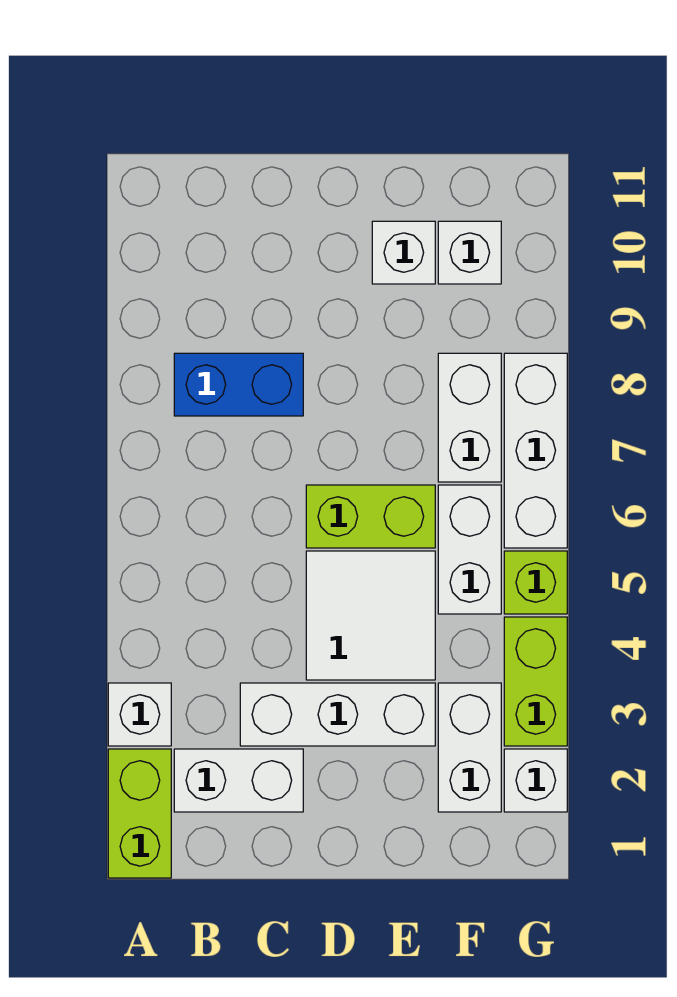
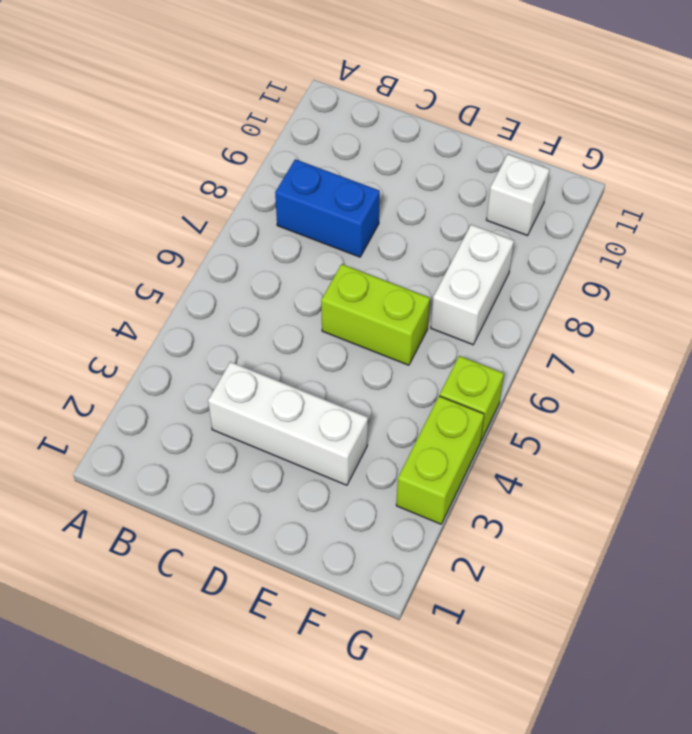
none -> lime 1x2 brick [108,749,171,878]
none -> white 1x1 brick [108,683,171,746]
none -> white 1x2 brick [174,749,303,812]

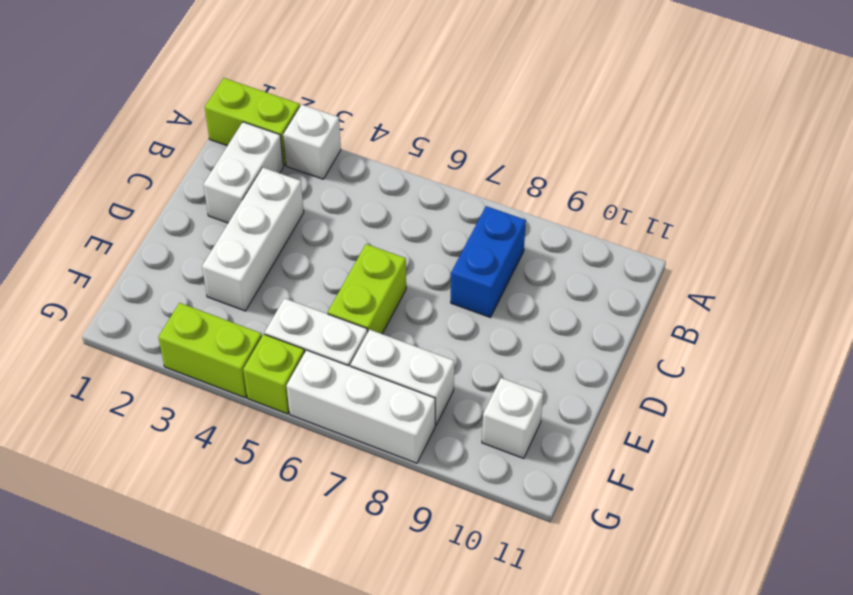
none -> white 2x2 tile [306,551,435,680]
none -> white 1x1 brick [372,221,435,284]
none -> white 1x2 brick [438,683,501,812]

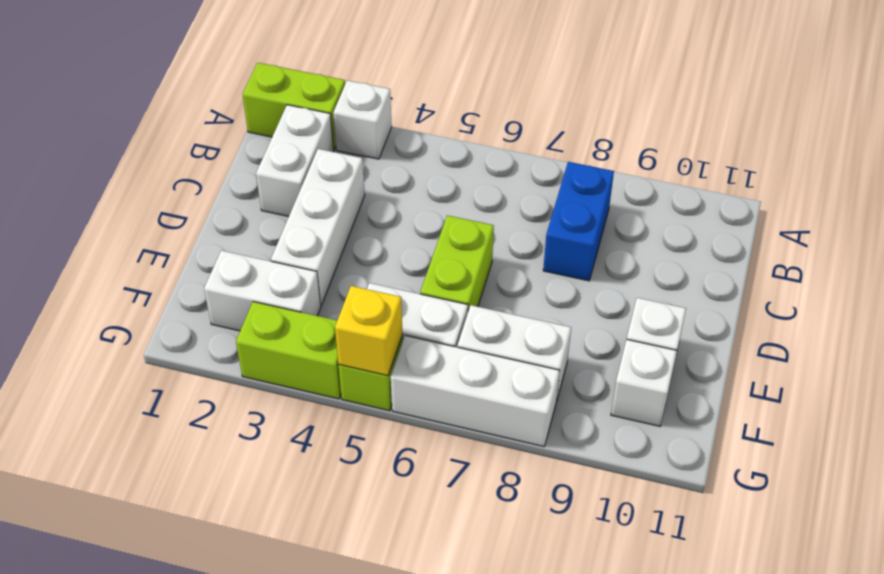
yellow 1x1 brick [335,286,403,376] -> none
none -> white 2x2 tile [306,551,435,680]
none -> white 1x1 brick [504,749,567,812]

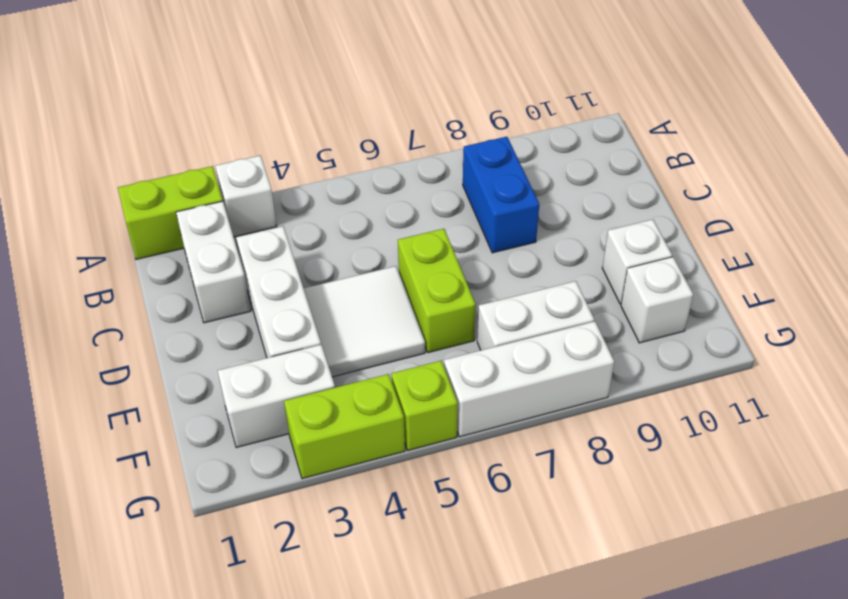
none -> white 1x2 brick [438,485,501,614]
none -> white 1x1 brick [504,749,567,812]

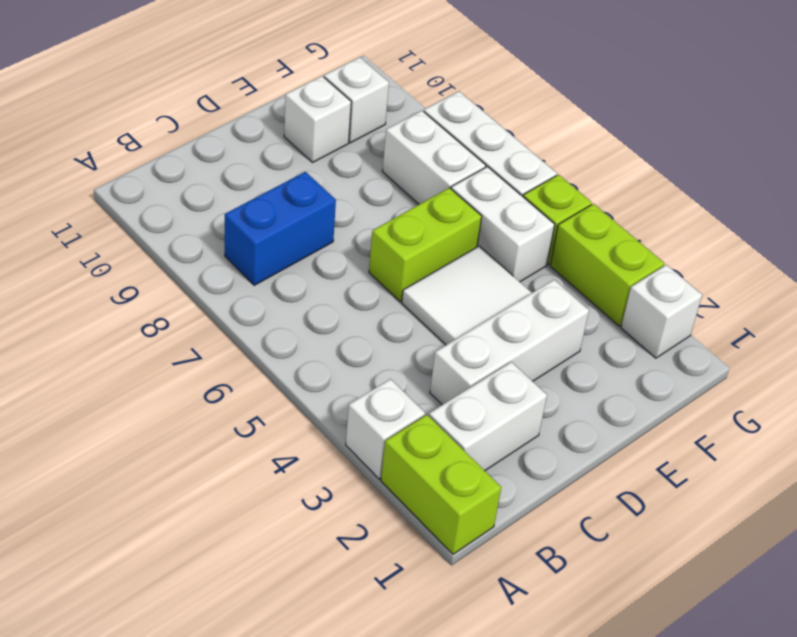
none -> white 1x2 brick [438,683,501,812]

